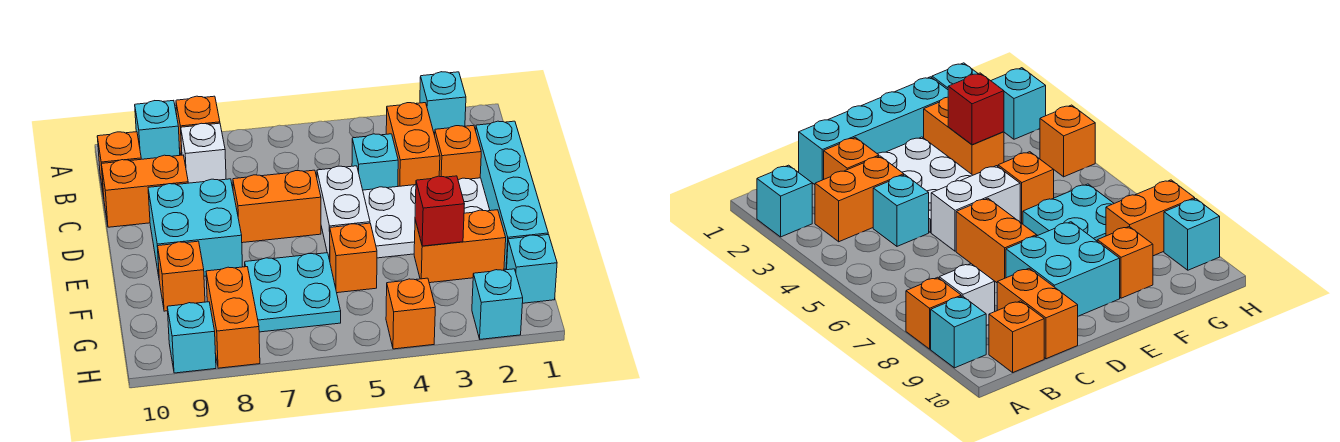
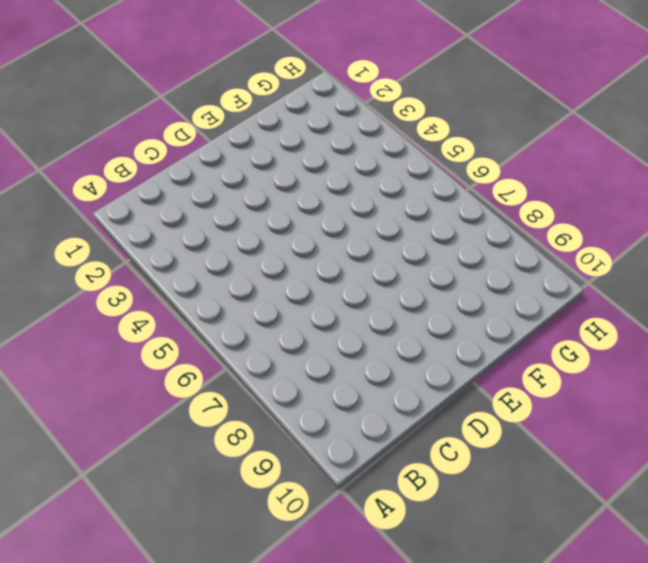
none -> cyan 1x1 brick [420,72,466,135]
none -> orange 1x1 brick [176,96,220,155]
none -> cyan 1x1 brick [135,100,180,159]

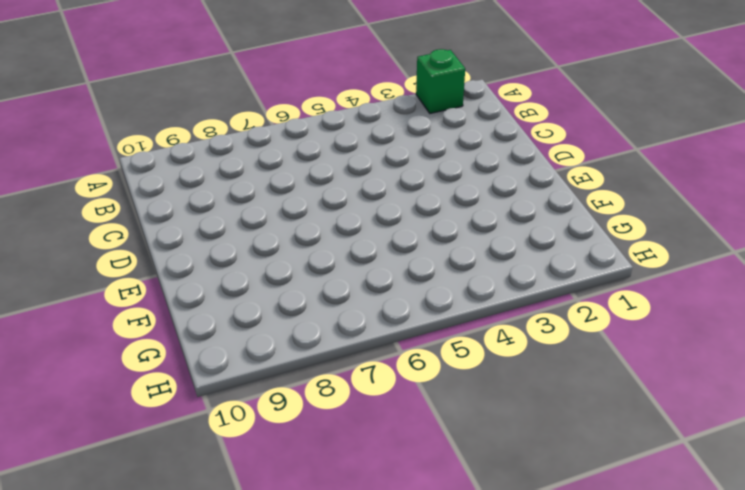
green 1x1 brick [416,49,465,113] -> cyan 1x1 brick [420,72,466,135]
none -> orange 1x1 brick [176,96,220,155]
none -> cyan 1x1 brick [135,100,180,159]
none -> orange 1x2 brick [386,103,440,186]

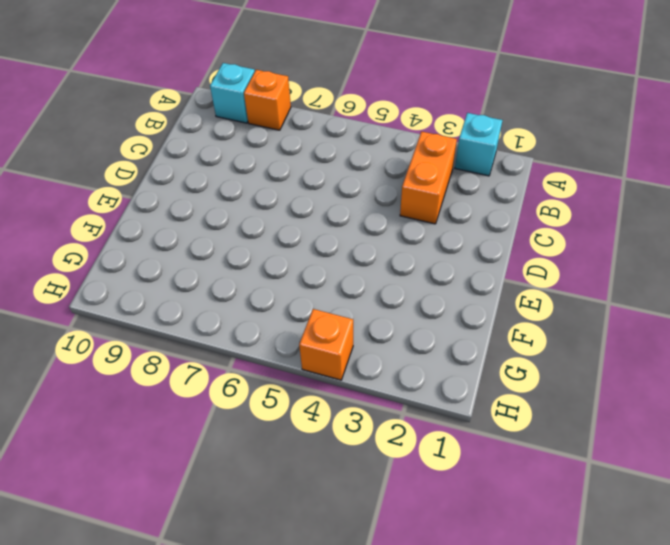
none -> white 1x1 brick [181,123,226,183]
none -> orange 1x1 brick [97,132,141,196]
none -> cyan 1x4 brick [476,121,548,270]

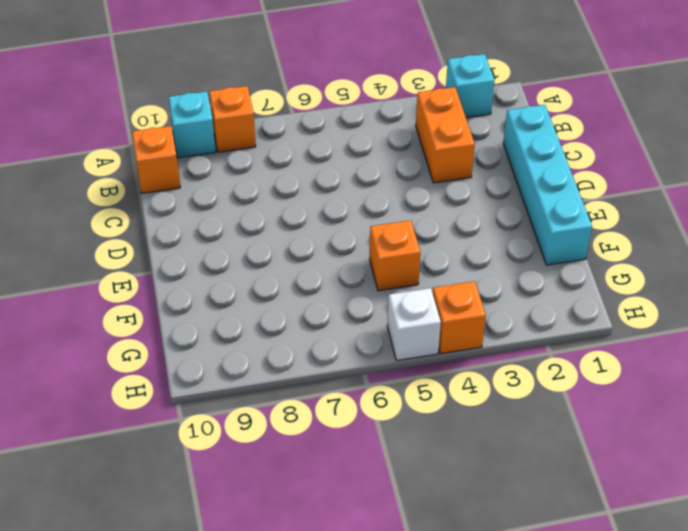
white 1x1 brick [387,288,441,361] -> white 1x1 brick moved to [181,123,226,183]
none -> orange 1x1 brick [435,125,481,180]
none -> cyan 1x1 brick [352,134,398,190]
none -> orange 1x2 brick [101,155,188,227]

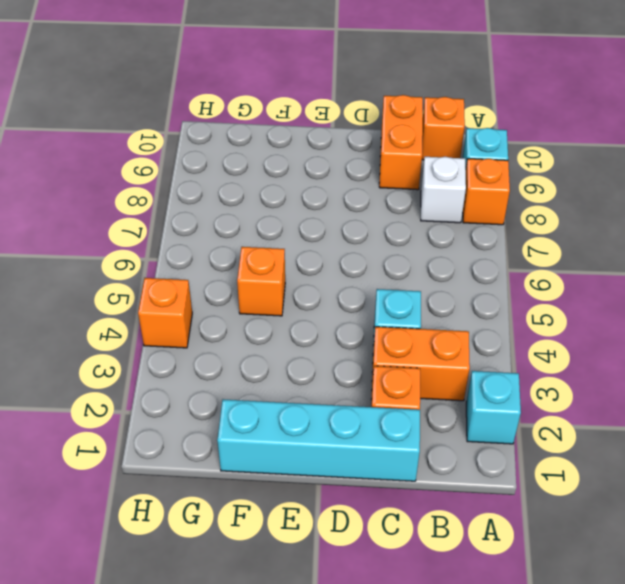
none -> white 2x3 plate [363,178,490,258]
none -> white 1x2 brick [317,166,370,260]
none -> orange 1x2 brick [233,170,321,243]

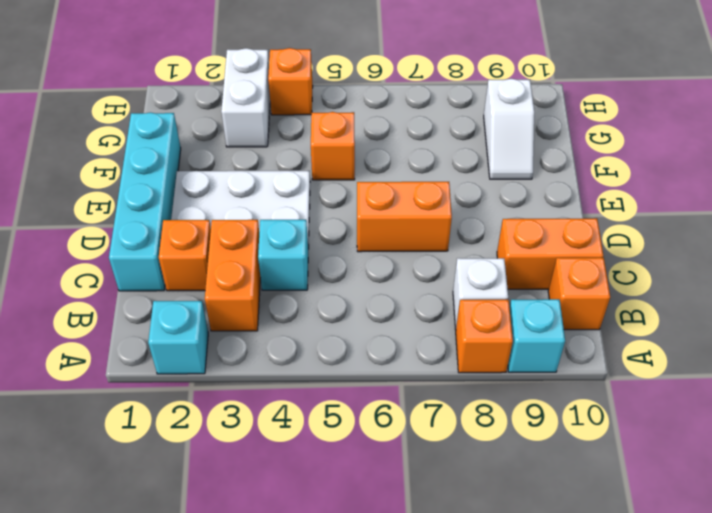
white 1x2 slope [484,79,534,179] -> orange 1x1 brick [158,241,205,311]
white 1x2 brick [221,48,270,147] -> white 1x2 brick moved to [317,166,370,260]
none -> cyan 2x2 brick [148,179,243,276]
none -> orange 1x2 brick [414,210,506,283]
none -> cyan 2x2 plate [245,253,341,332]

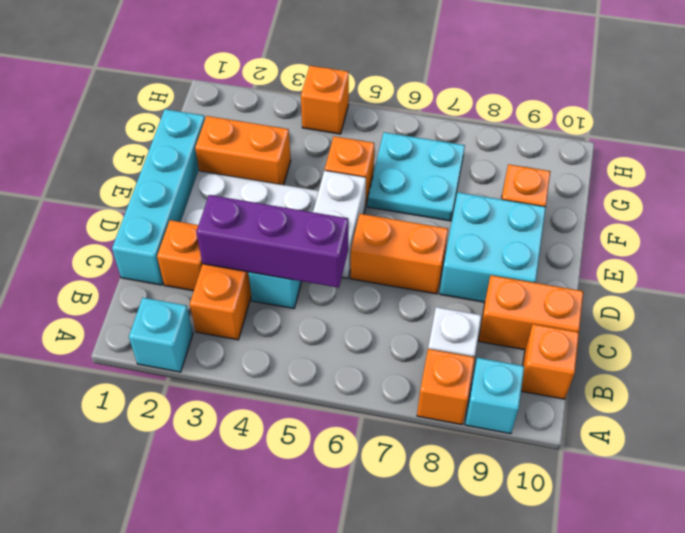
purple 1x3 brick [196,195,348,288] -> none
none -> cyan 1x1 brick [507,235,557,303]
none -> orange 1x2 brick [206,267,260,368]
none -> cyan 1x1 brick [472,269,523,339]

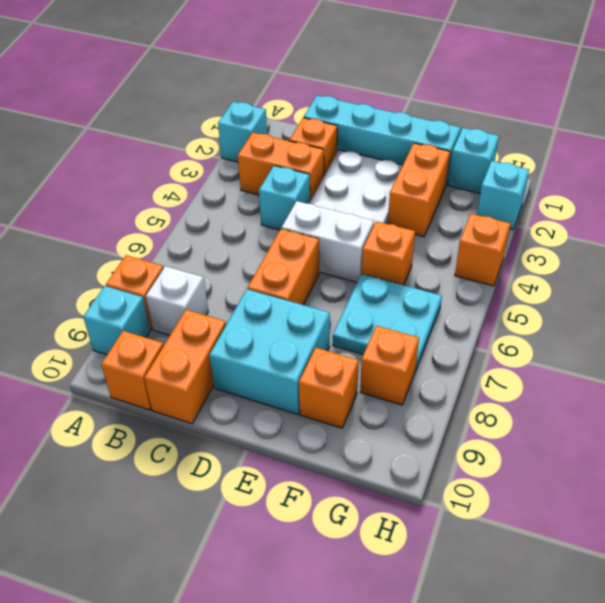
orange 1x1 brick [360,326,419,405] -> orange 1x2 brick [206,267,260,368]
none -> cyan 1x1 brick [167,302,216,373]
none -> red 1x1 brick [415,176,464,246]

